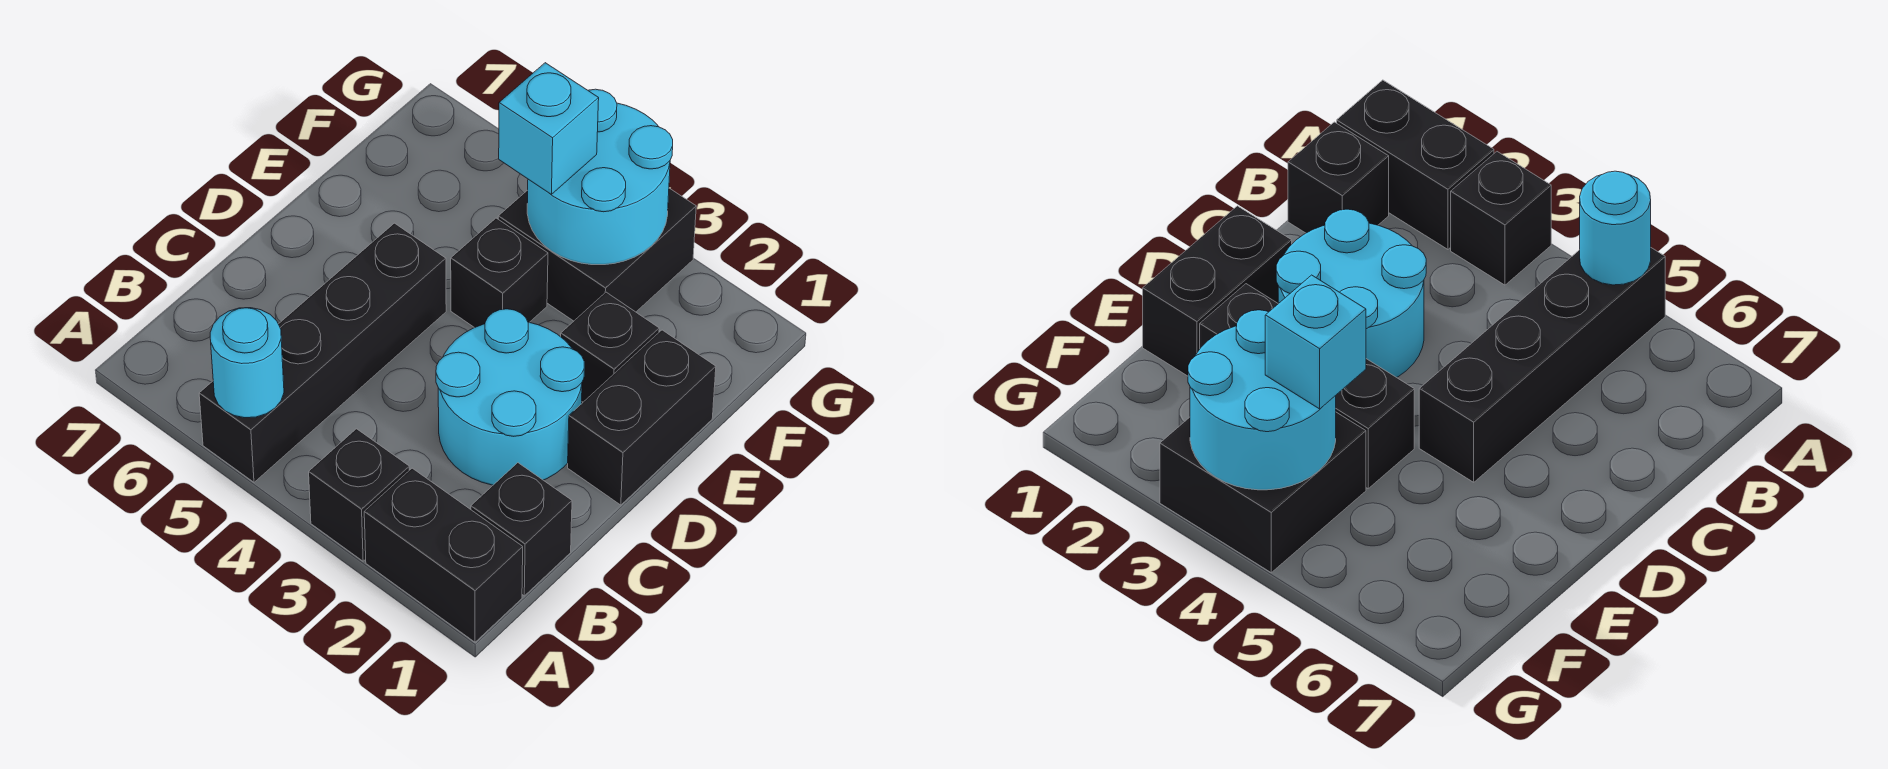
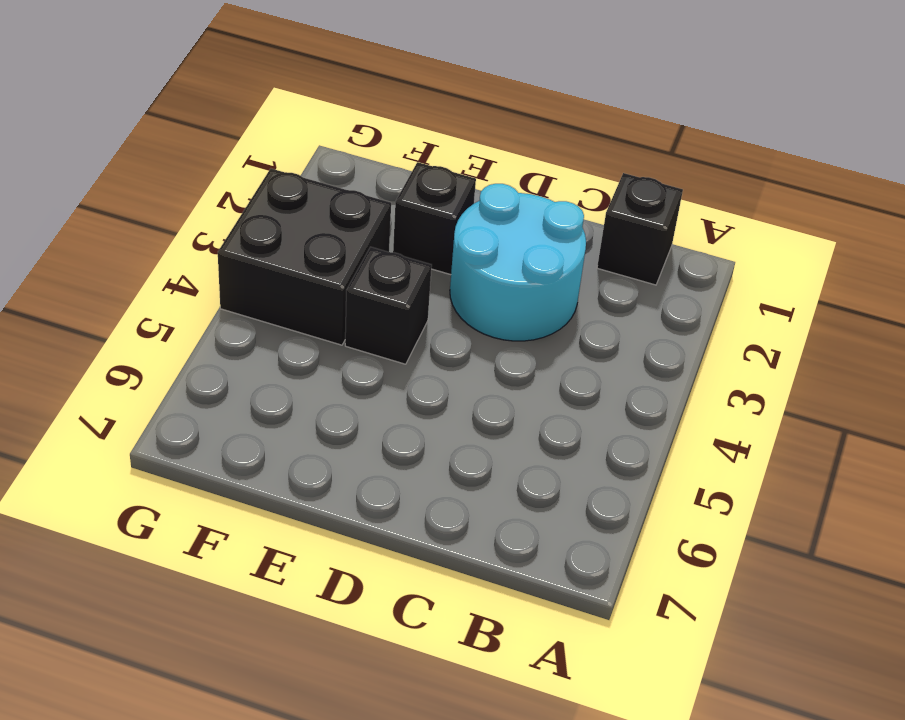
none -> black 1x2 brick [364,468,523,642]
none -> black 1x1 brick [309,429,409,561]
none -> black 1x4 brick [199,223,446,482]

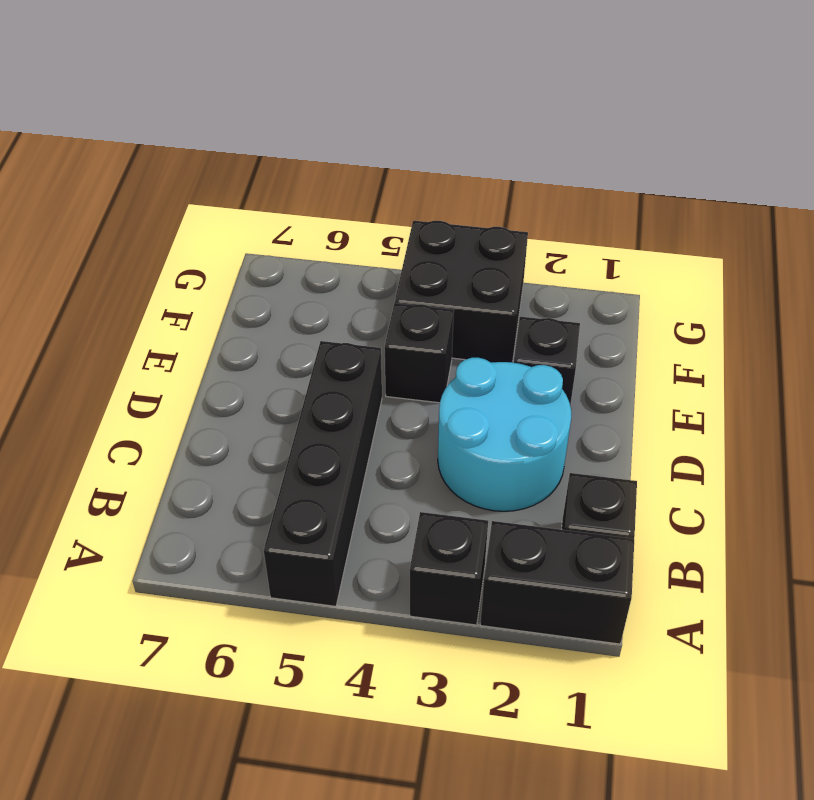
none -> black 1x2 brick [568,330,716,505]
none -> cyan 1x1 round brick [210,308,284,418]
none -> cyan 2x2 round brick [527,89,673,265]

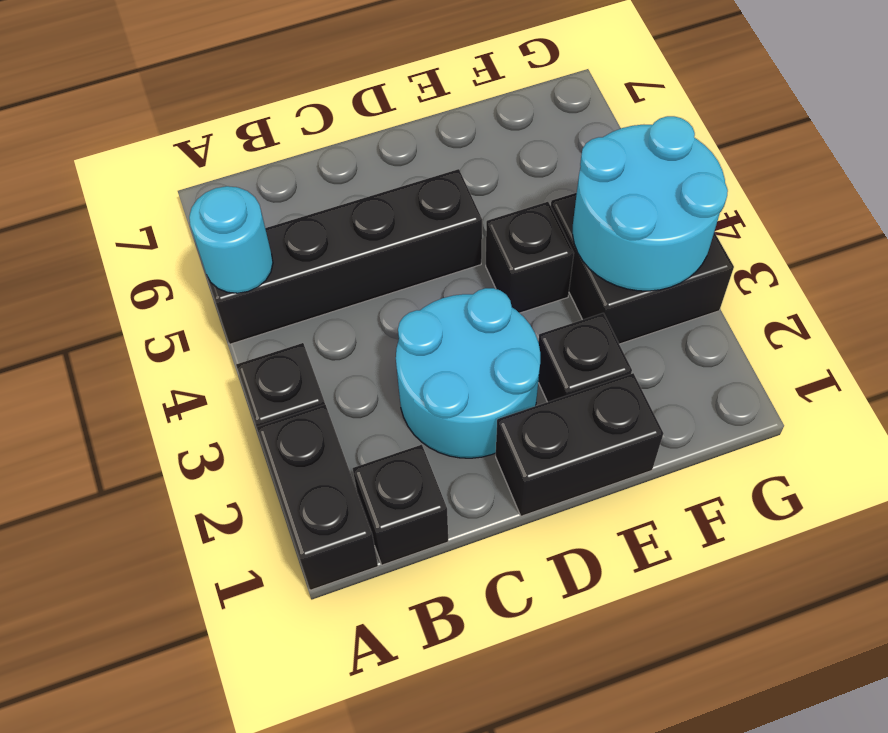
none -> cyan 1x1 brick [499,63,599,194]

